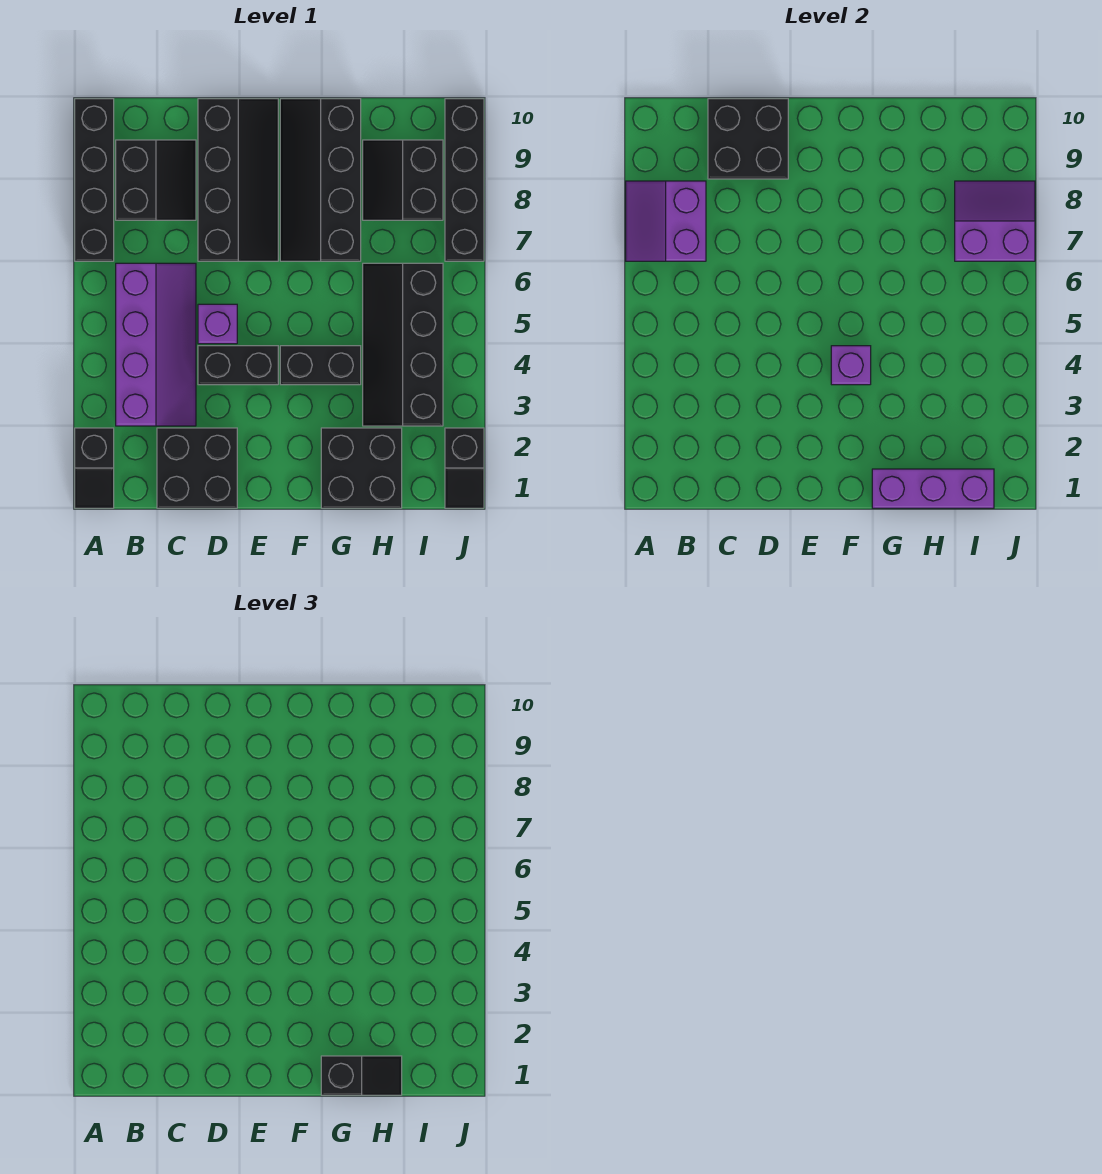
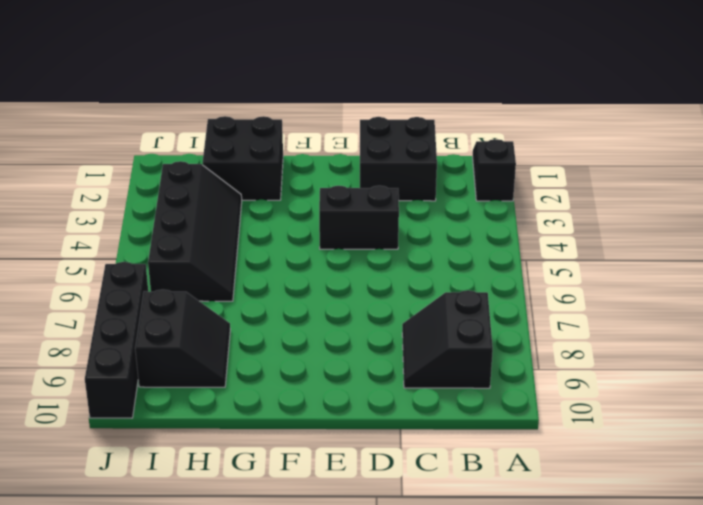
none -> black 1x4 brick [75,99,114,261]
none -> purple 2x4 slope [116,263,196,426]
none -> purple 1x1 brick [198,304,237,344]

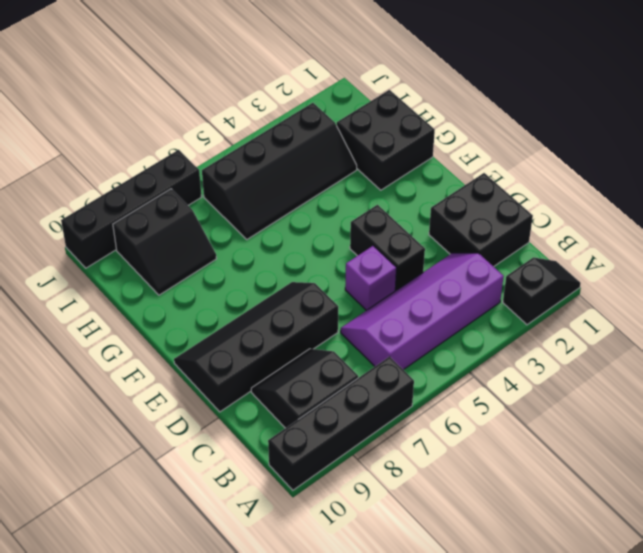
none -> black 1x2 brick [280,346,361,385]
none -> black 2x4 slope [280,99,361,261]
none -> black 1x2 slope [445,428,484,508]

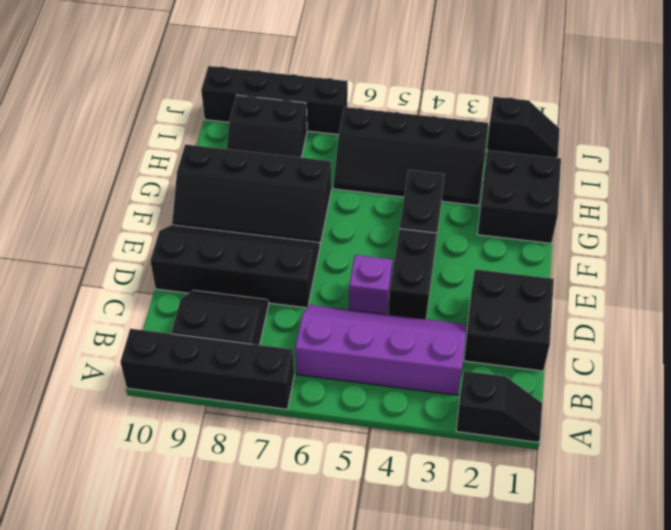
none -> purple 2x2 slope [626,181,706,261]
none -> black 2x2 brick [708,99,788,179]
none -> purple 1x1 brick [831,346,871,385]

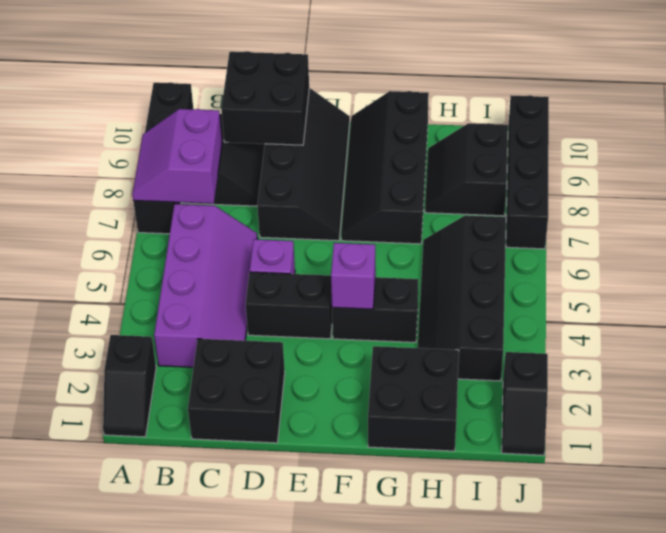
none -> purple 1x3 brick [872,469,994,508]
none -> purple 2x2 slope [955,181,1035,261]
none -> black 1x2 slope [321,1056,402,1095]

